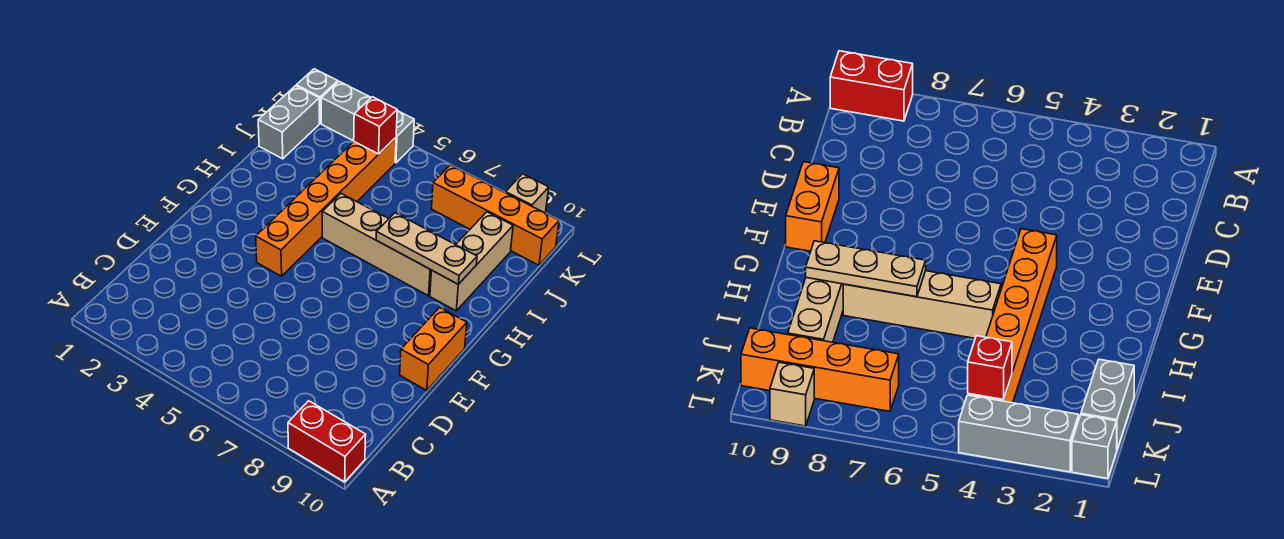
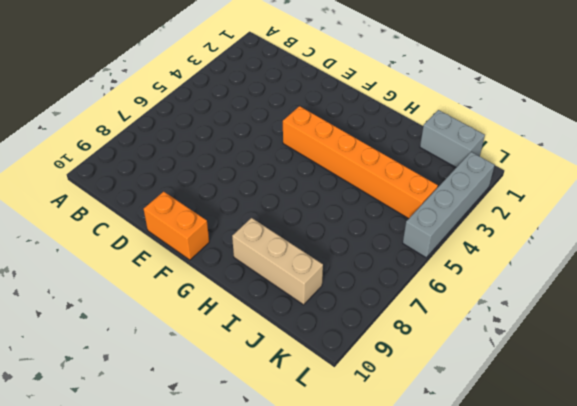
grey 1x4 brick [403,152,495,258] -> grey 1x3 brick [321,81,414,163]
none -> red 1x2 brick [288,401,366,482]
none -> tan 1x4 brick [322,194,432,296]
none -> orange 1x4 brick [431,165,559,265]

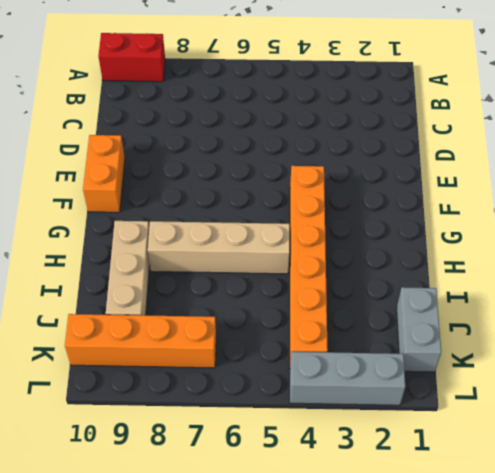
none -> grey 1x1 brick [296,69,338,123]
none -> tan 1x1 brick [506,174,549,213]
none -> tan 1x3 plate [376,213,477,284]

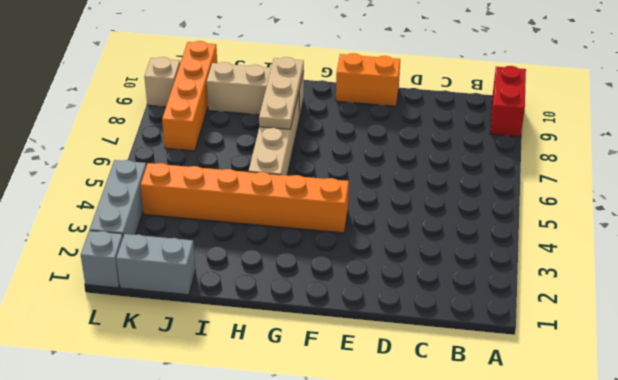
none -> red 1x1 brick [354,97,397,154]

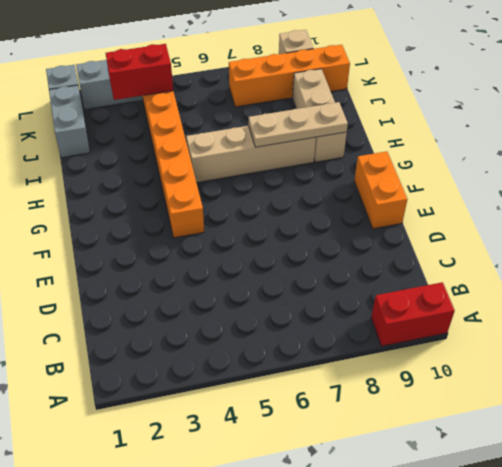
red 1x2 brick [106,44,173,100] -> red 1x1 brick [354,97,397,154]

